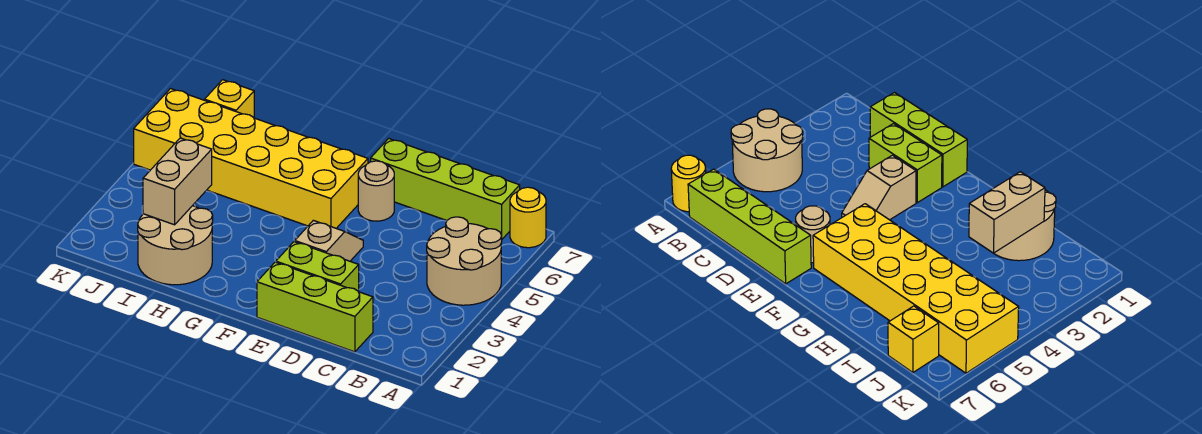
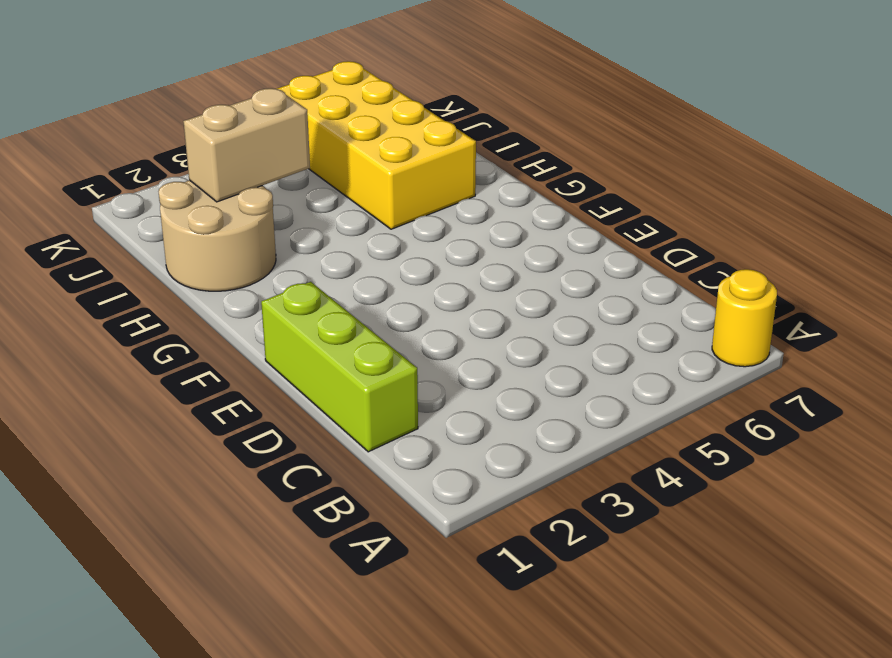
yellow 2x4 brick [277,61,476,229] -> yellow 2x6 brick [134,89,368,228]
none -> tan 2x2 round brick [427,217,502,305]
none -> lime 1x4 brick [371,138,520,239]

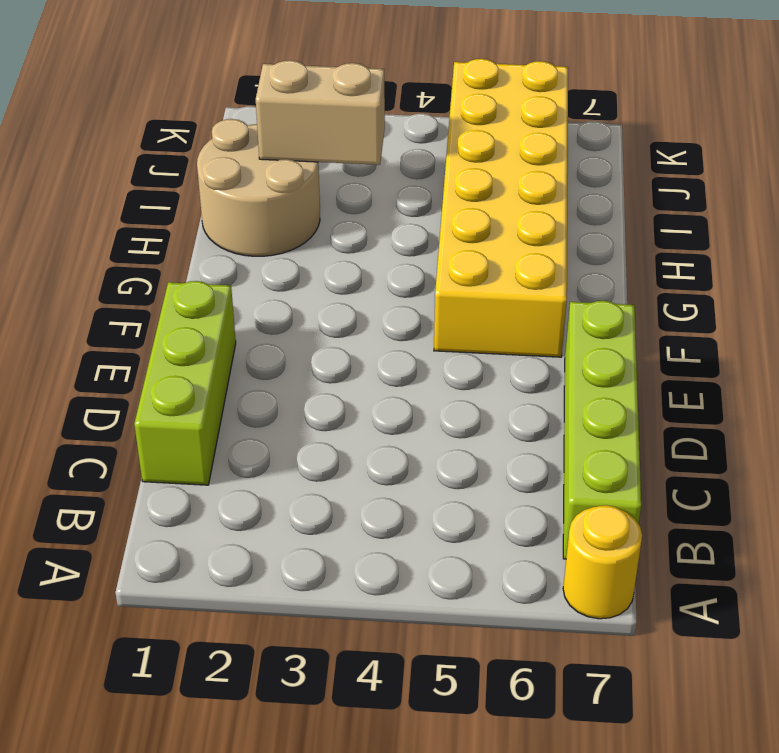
none -> tan 2x2 round brick [427,217,502,305]
none -> lime 1x2 brick [276,242,359,292]

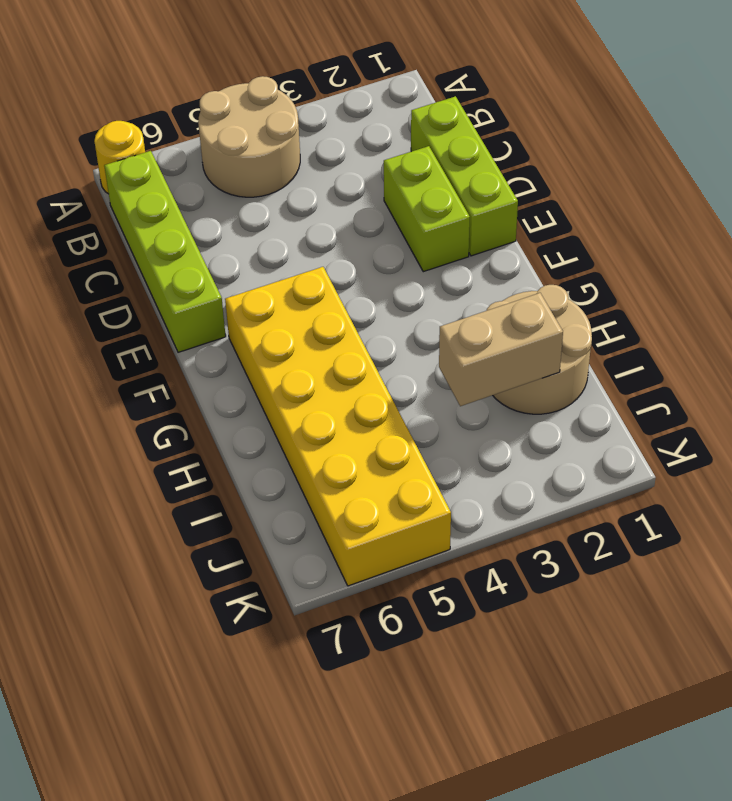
none -> tan 1x2 slope [295,220,363,261]
none -> tan 1x1 round brick [358,161,394,221]

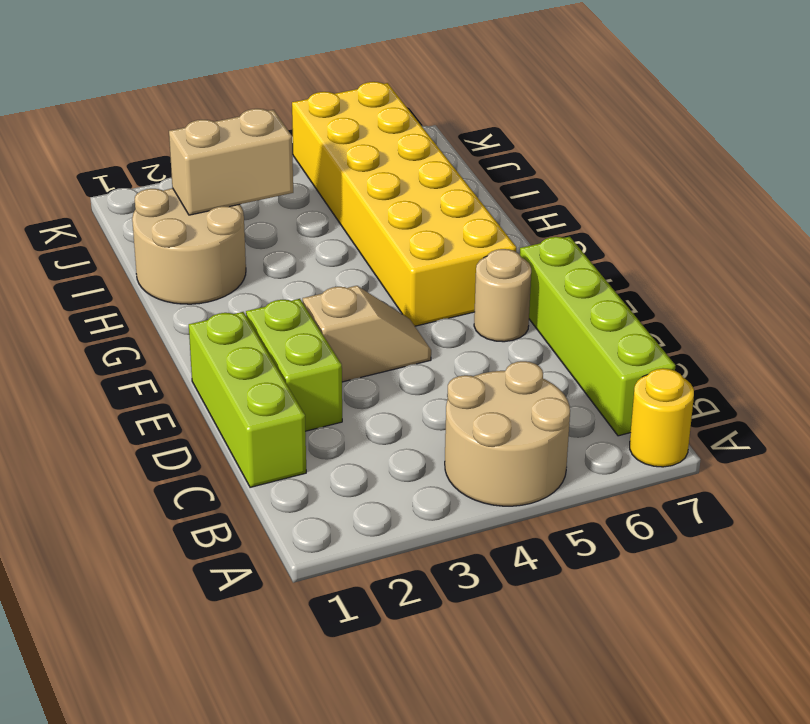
none -> yellow 1x1 brick [205,80,254,118]

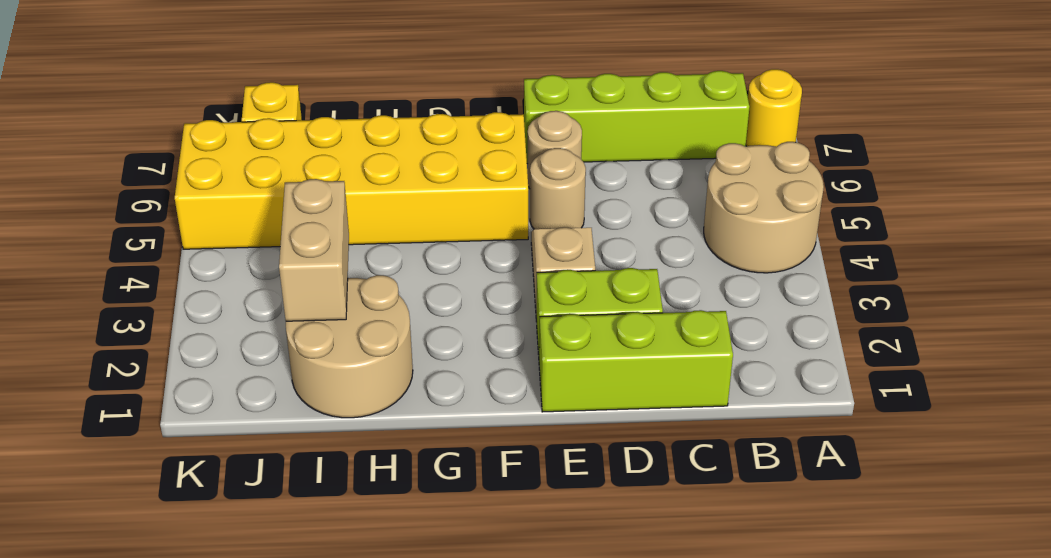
tan 1x1 round brick [530,148,586,229] -> none

